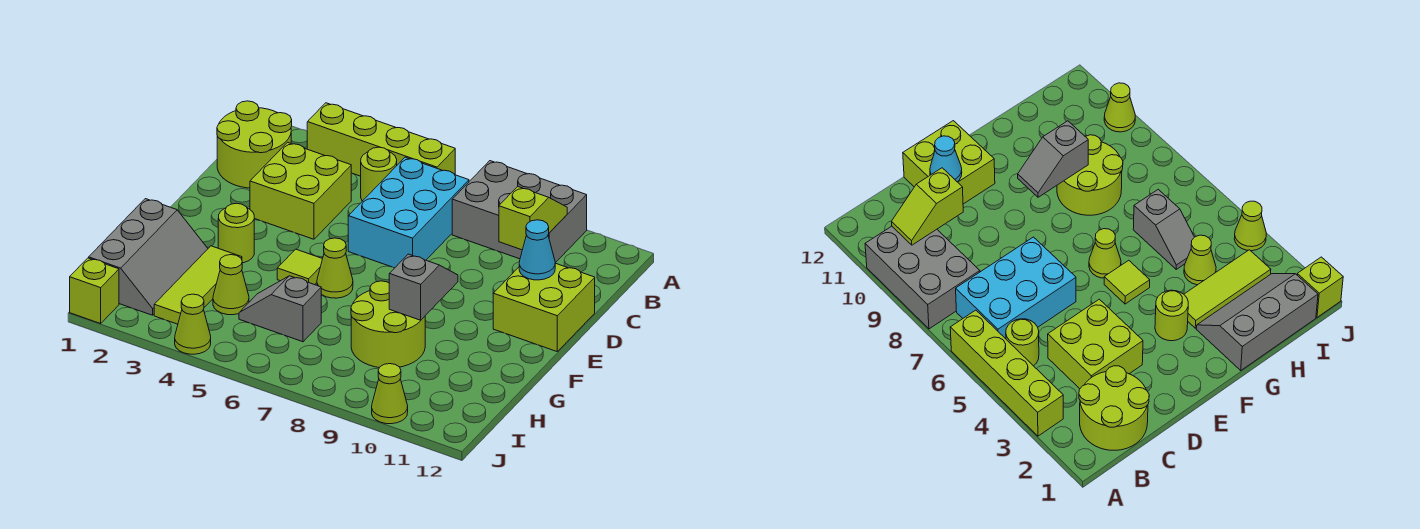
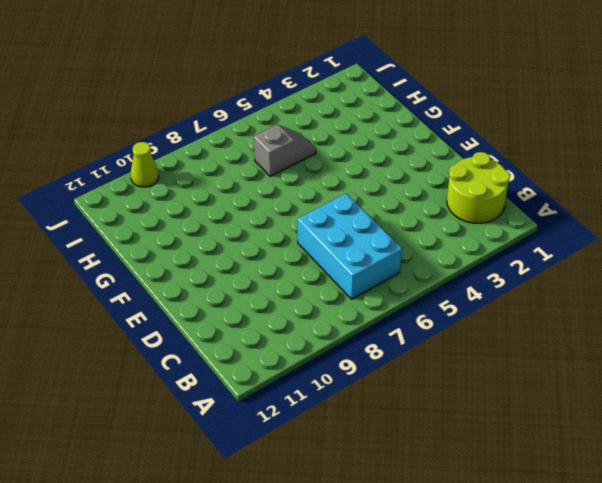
none -> lime 1x4 brick [307,103,455,176]
none -> grey 2x3 brick [452,161,587,263]
none -> lime 1x1 round brick [361,147,397,201]

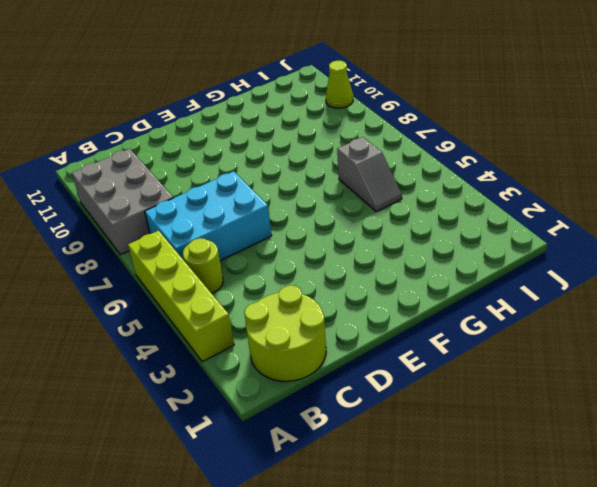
none -> lime 2x2 brick [250,142,351,239]
none -> lime 2x2 brick [493,263,595,351]
none -> lime 1x1 round brick [218,203,254,263]

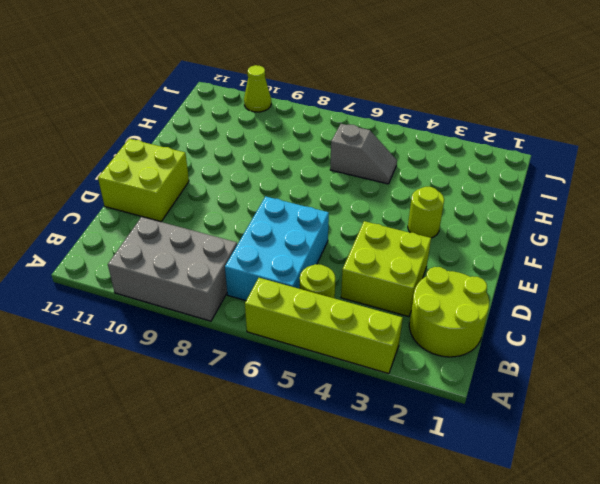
none -> lime 1x1 tile [277,249,322,285]
none -> lime 1x1 cone [317,238,353,298]
none -> grey 2x3 slope [89,199,208,315]

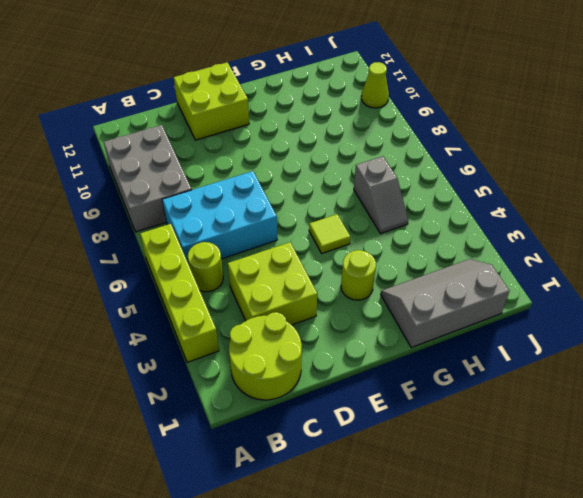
none -> lime 1x1 cone [317,238,353,298]
none -> lime 1x3 tile [154,246,242,324]
none -> lime 2x2 round brick [351,281,425,368]

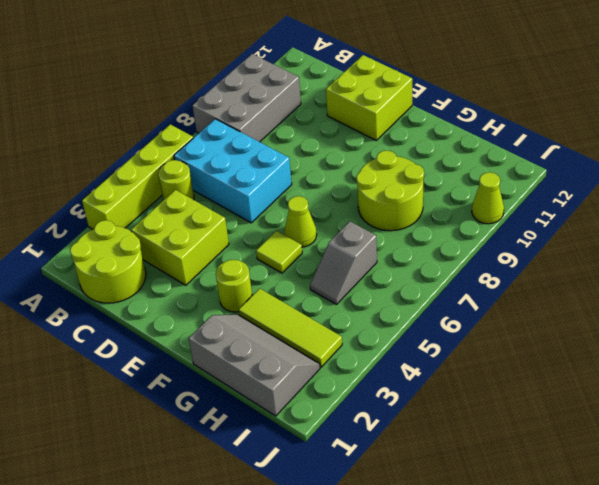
none -> lime 1x1 cone [213,255,249,315]
none -> lime 1x1 brick [70,258,119,324]
none -> lime 1x1 cone [175,294,211,354]

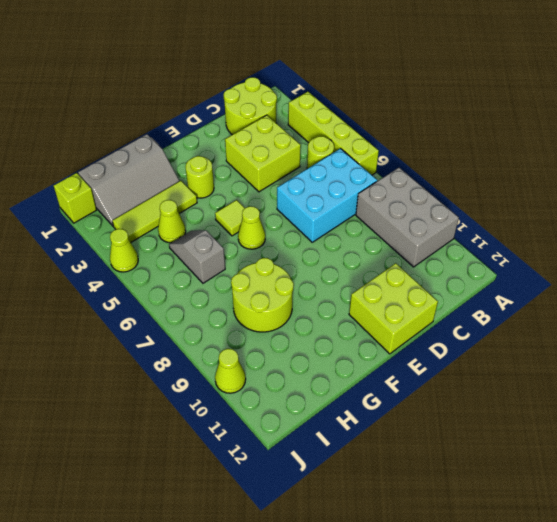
none -> lime 1x2 slope [499,187,567,250]
none -> cyan 1x1 cone [519,220,555,280]
none -> grey 1x2 slope [389,254,458,320]

